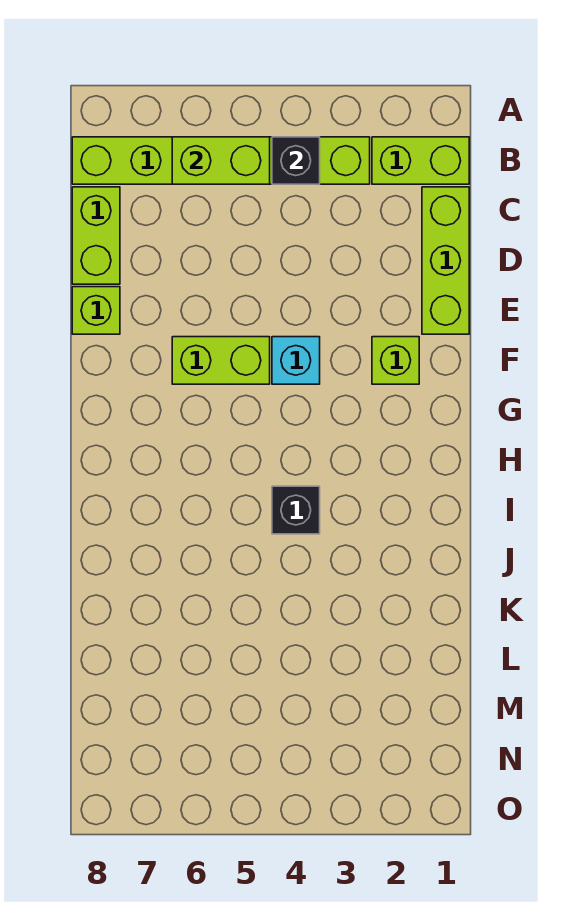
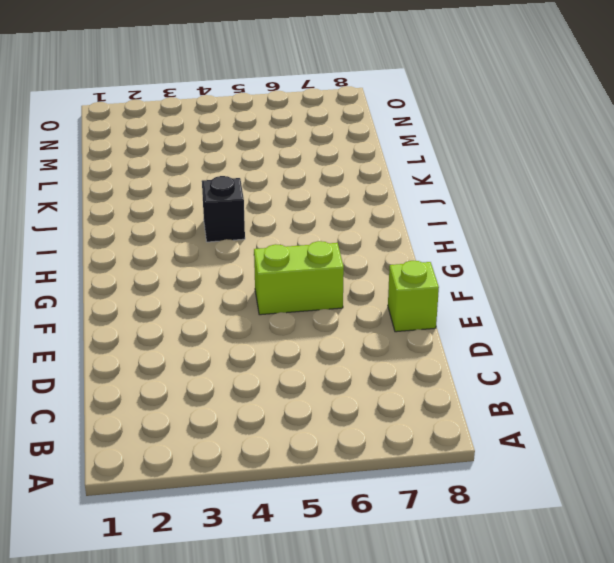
none -> lime 1x2 brick [372,137,469,184]
none -> lime 1x6 brick [72,137,370,184]

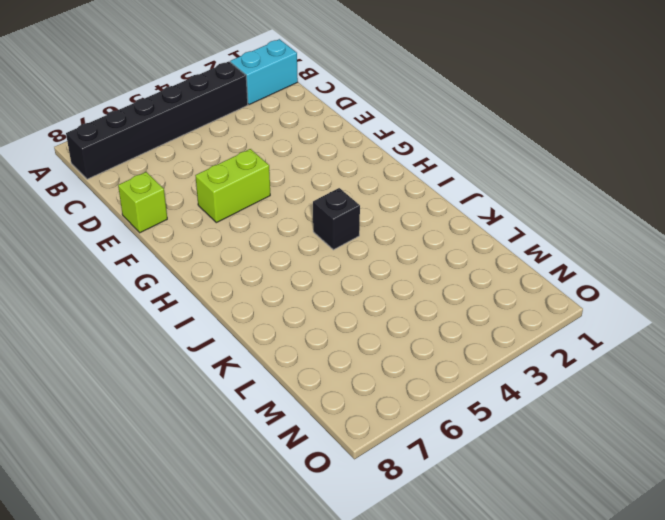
cyan 1x2 brick [230,39,298,105] -> lime 1x2 brick [372,137,469,184]
black 1x6 brick [66,62,248,179] -> lime 1x6 brick [72,137,370,184]
none -> lime 1x3 brick [422,187,469,334]
none -> lime 1x2 brick [72,187,120,284]

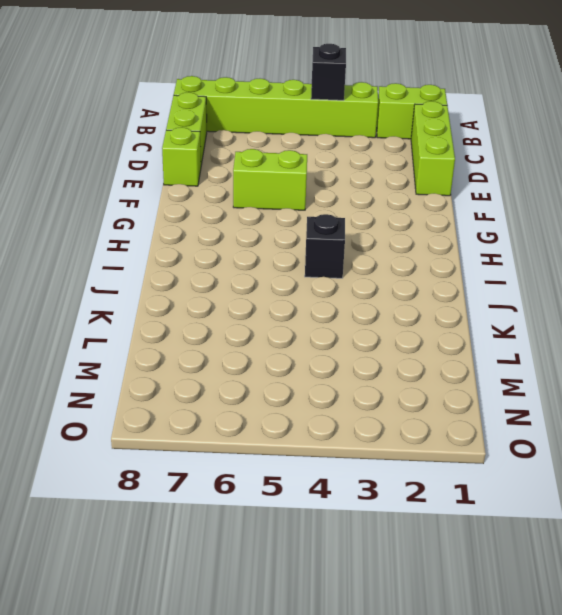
none -> lime 1x1 brick [372,337,419,384]
none -> cyan 1x1 brick [272,337,320,384]

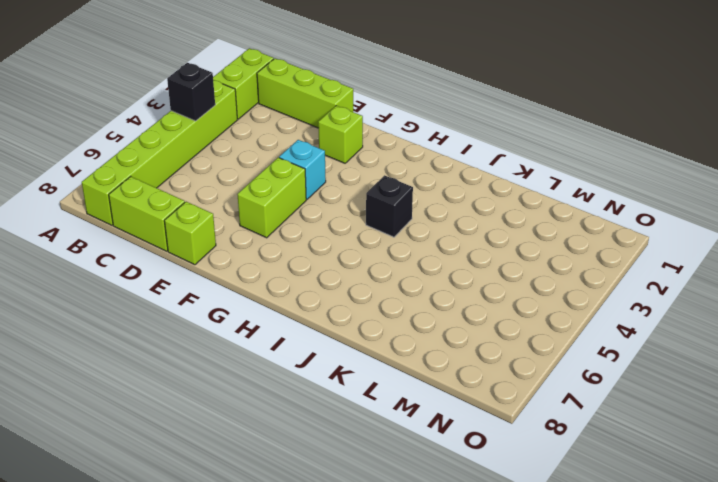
none -> lime 1x2 brick [172,137,270,184]

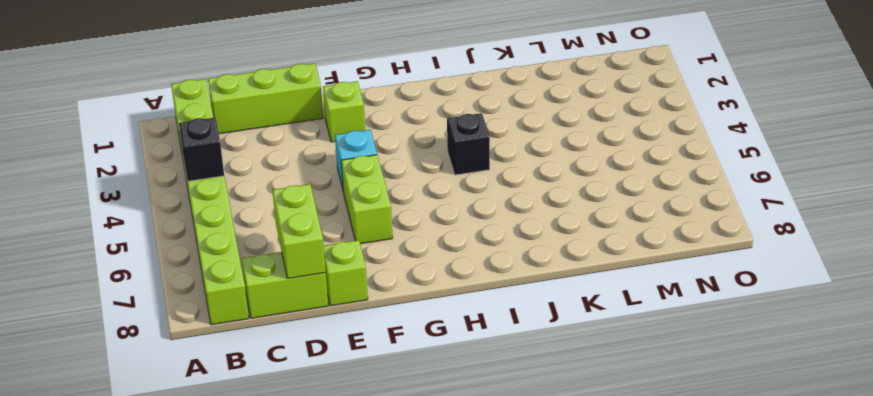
lime 1x2 brick [273,184,326,278] -> lime 1x2 brick moved to [172,137,270,184]

